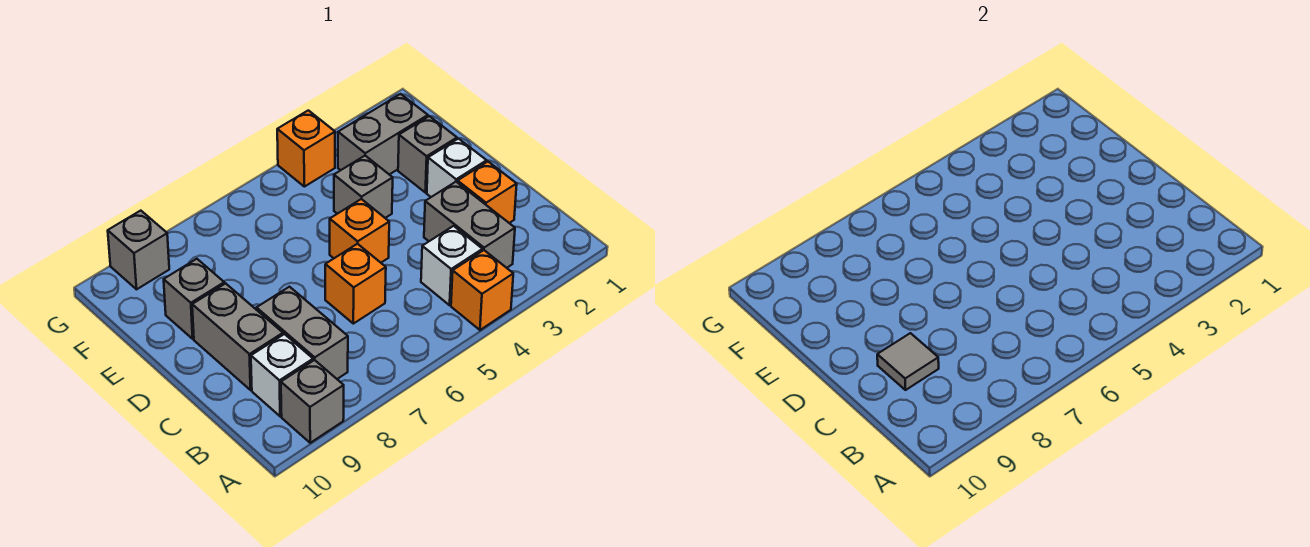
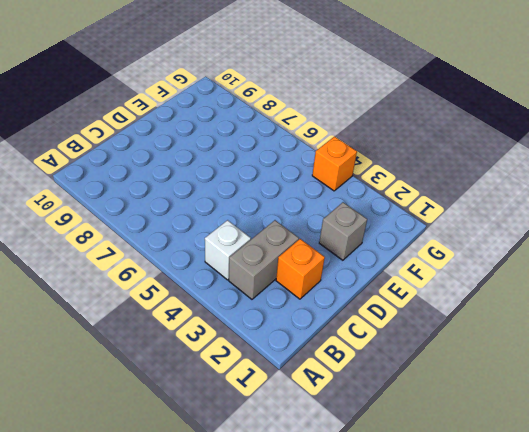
none -> orange 1x1 brick [451,250,513,330]
none -> grey 1x1 brick [281,360,344,443]
none -> grey 1x2 brick [257,287,348,379]

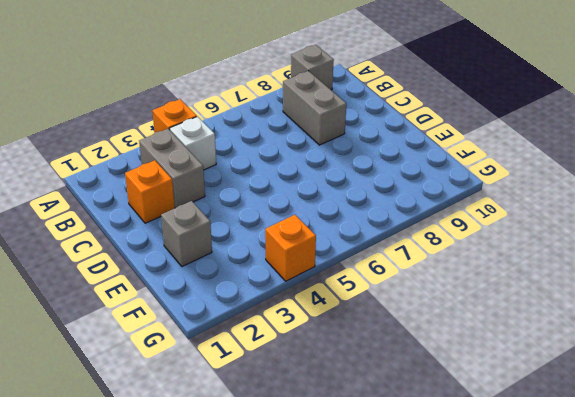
none -> white 1x1 brick [251,334,313,416]
none -> orange 1x1 brick [325,244,386,324]
none -> grey 1x2 brick [192,283,283,390]

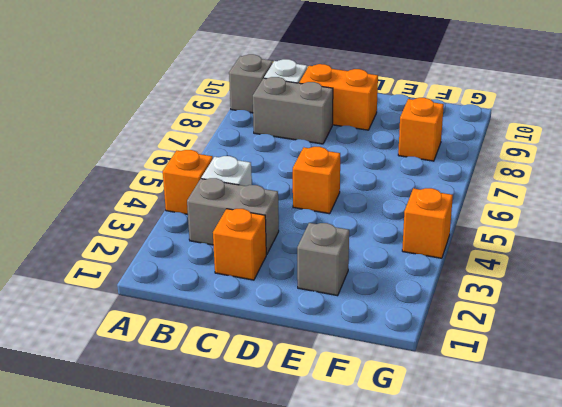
orange 1x2 brick [299,64,378,130] -> grey 1x2 brick [192,283,283,390]
orange 1x1 brick [398,98,444,161] -> orange 1x1 brick moved to [325,244,386,324]
none -> white 1x1 brick [427,139,487,197]
none -> grey 1x1 brick [334,156,393,218]
none -> grey 1x1 brick [164,259,224,339]

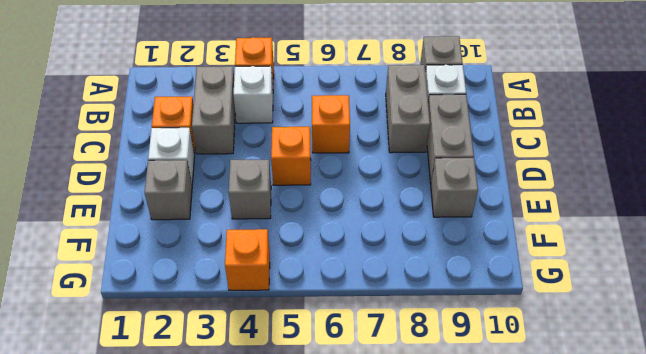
none -> grey 1x2 brick [338,94,428,175]
none -> grey 1x1 brick [108,211,169,289]
none -> grey 1x1 tile [877,333,939,390]

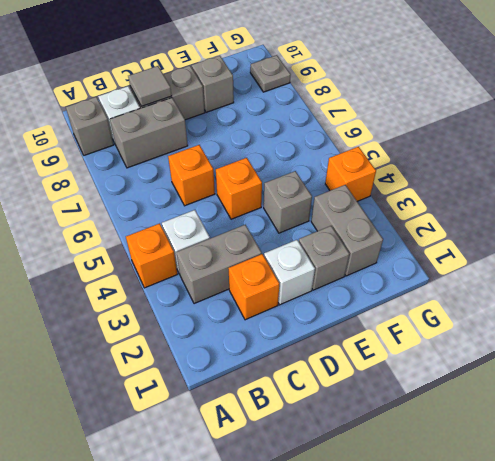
grey 1x1 plate [250,55,291,92] -> grey 1x1 brick [108,211,169,289]

